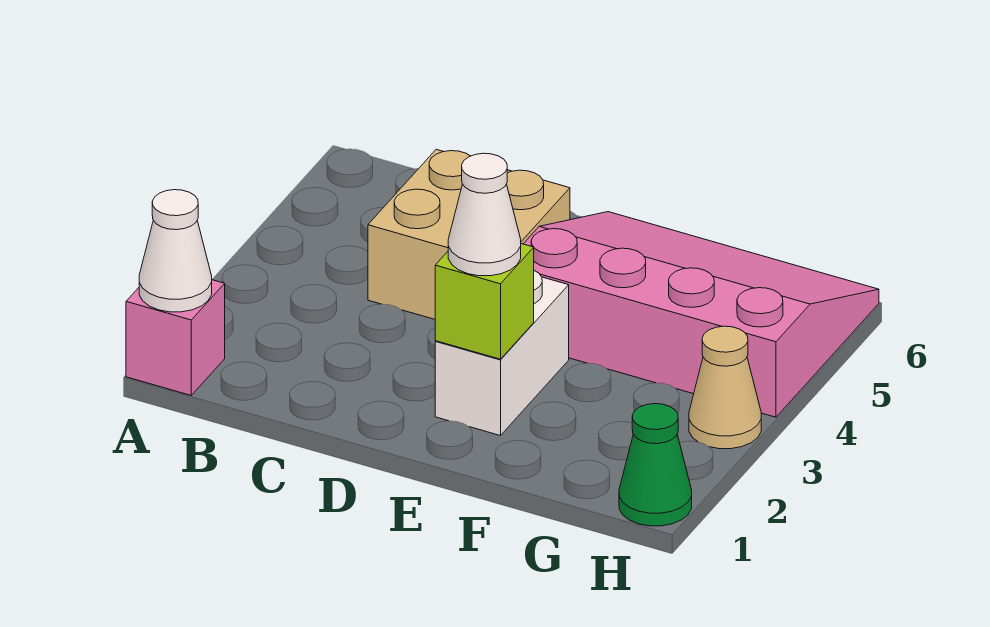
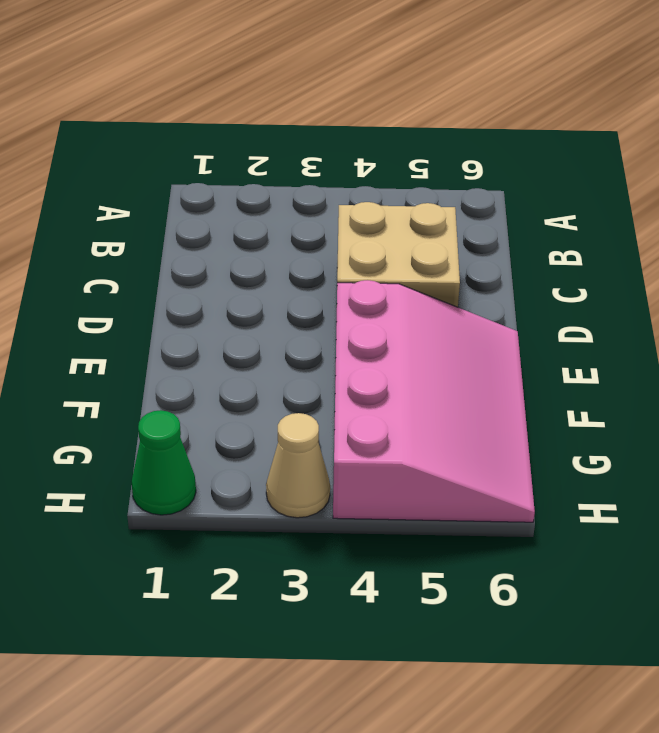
none -> pink 1x1 brick [126,280,225,395]
none -> white 1x2 brick [435,271,569,436]

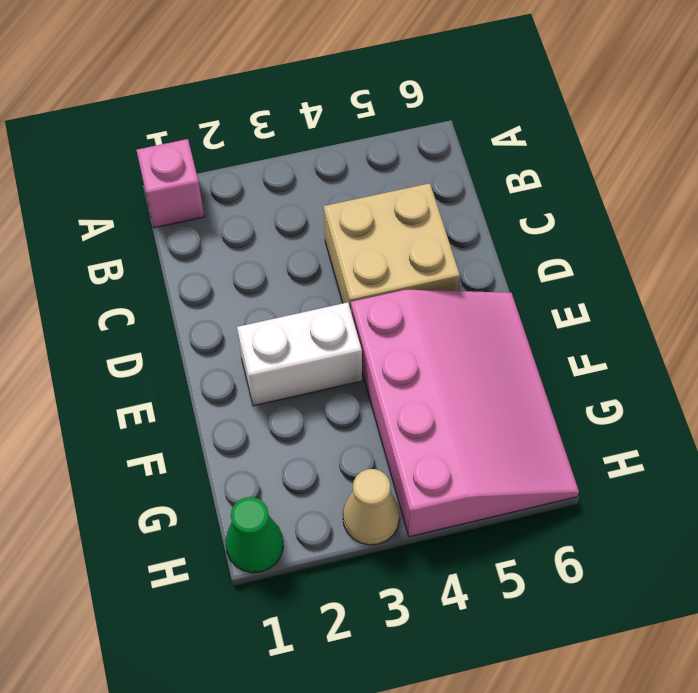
none -> white 1x1 cone [139,190,212,312]
none -> lime 1x1 brick [435,244,534,359]

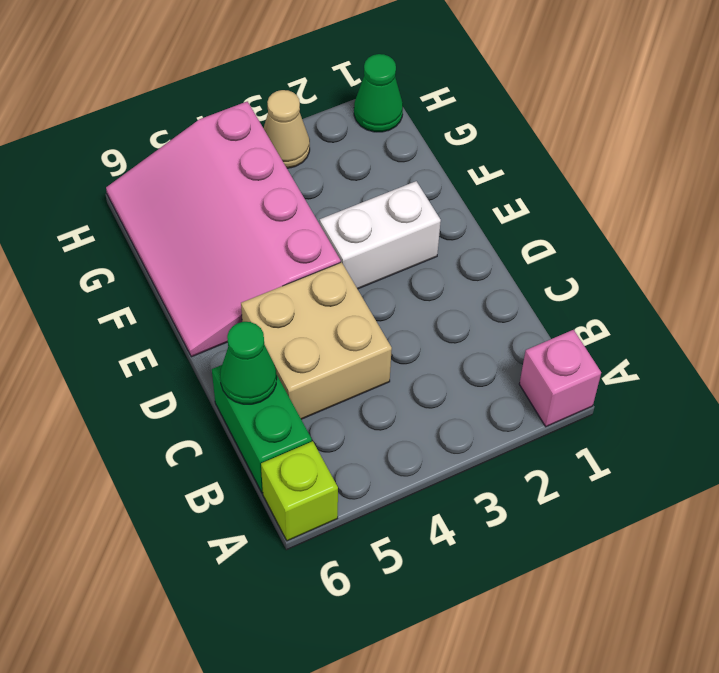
lime 1x1 brick [261,441,338,541] -> lime 1x1 brick moved to [435,244,534,359]
green 1x2 brick [212,365,312,493] -> none
green 1x1 cone [220,322,277,404] -> none
none -> white 1x1 cone [139,190,212,312]
none -> white 1x1 cone [448,153,521,276]

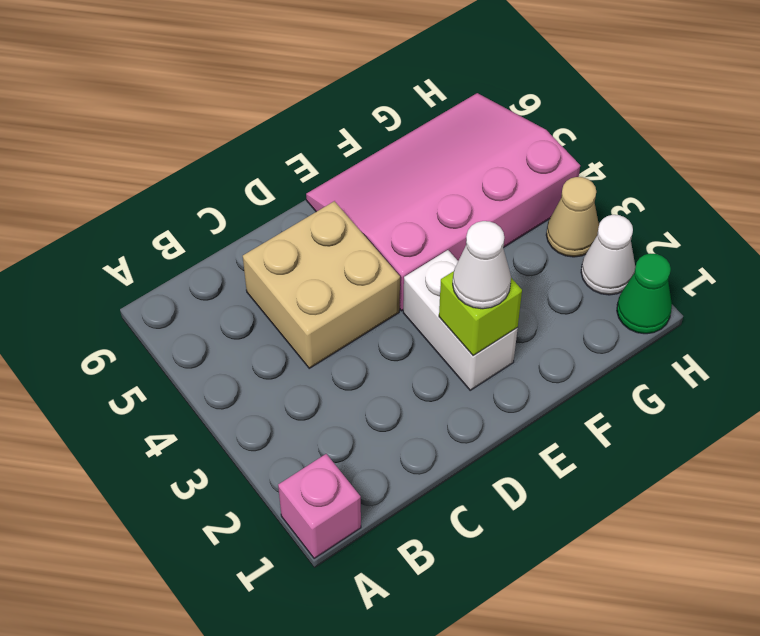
white 1x1 cone [581,215,635,295] -> white 1x1 cone moved to [139,190,212,312]

